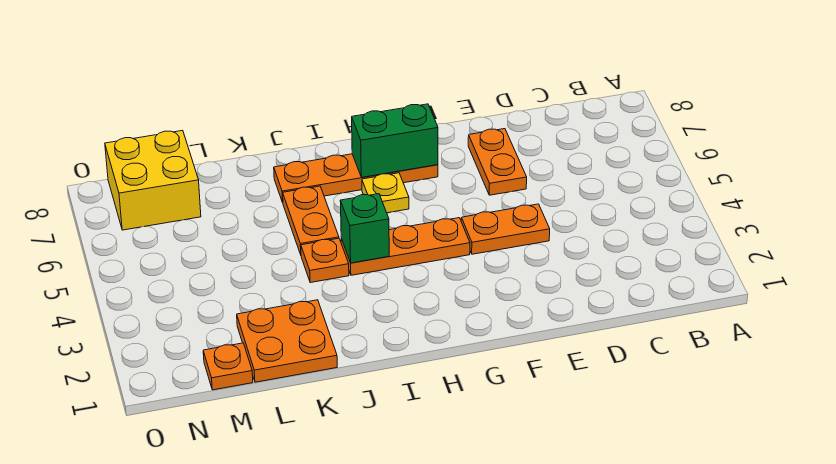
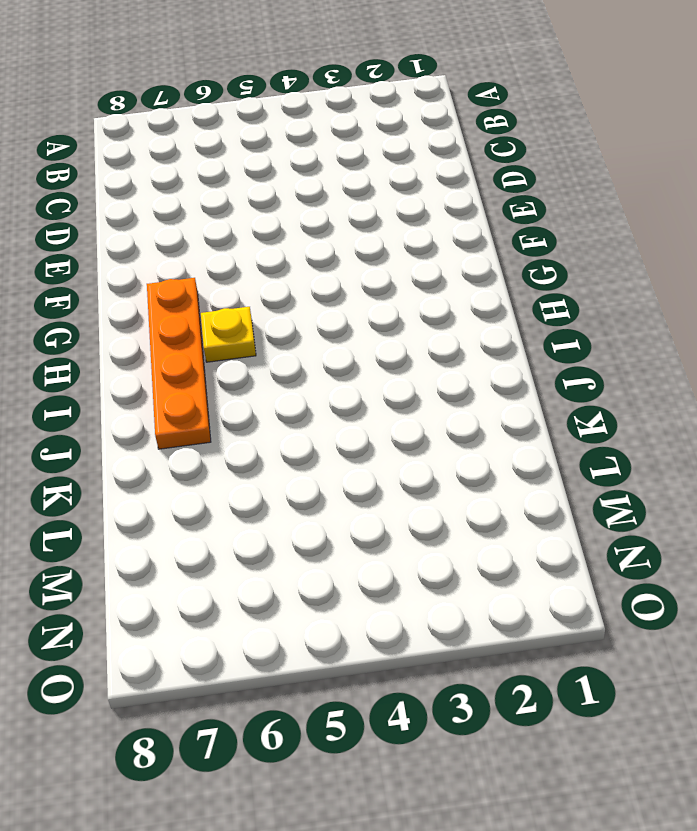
none -> orange 1x2 plate [461,204,550,254]
none -> orange 1x2 plate [468,129,527,195]
none -> orange 1x3 plate [341,218,470,275]

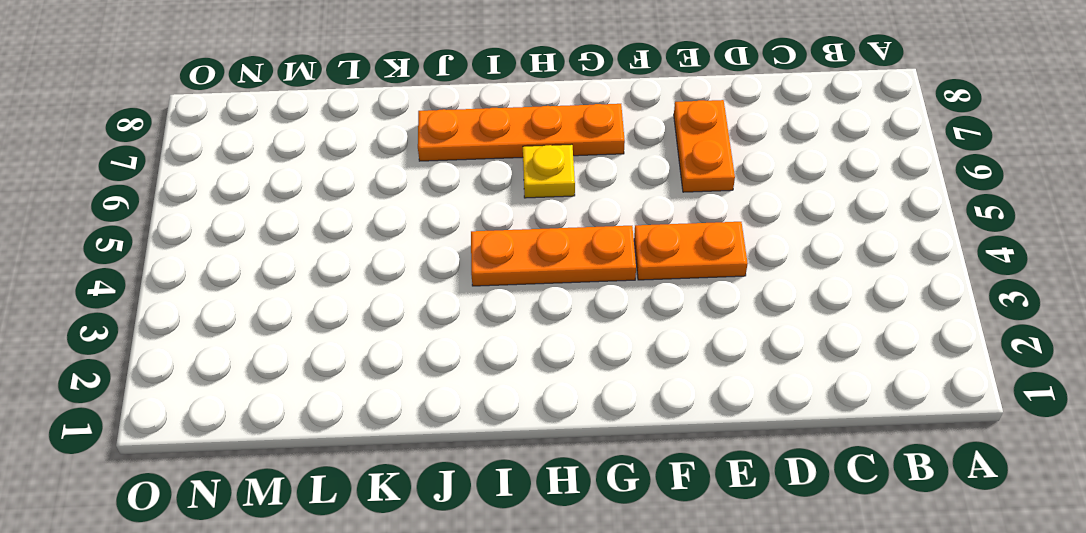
none -> orange 1x1 plate [301,238,349,283]
none -> orange 1x2 plate [283,186,339,254]
none -> orange 2x2 plate [237,300,337,382]

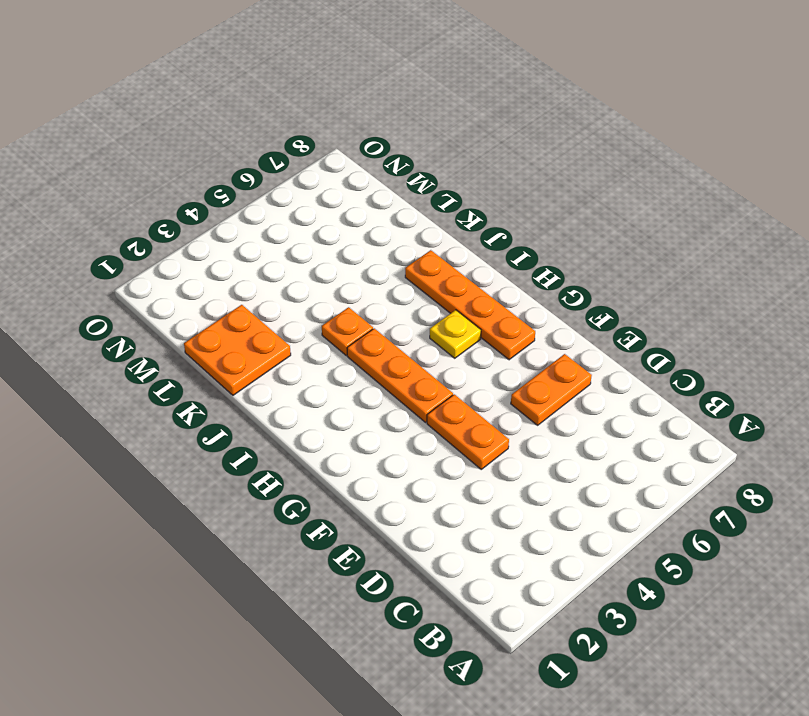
none -> orange 1x2 plate [283,186,339,254]
none -> orange 1x1 plate [203,343,253,390]
none -> yellow 2x2 brick [105,130,201,230]

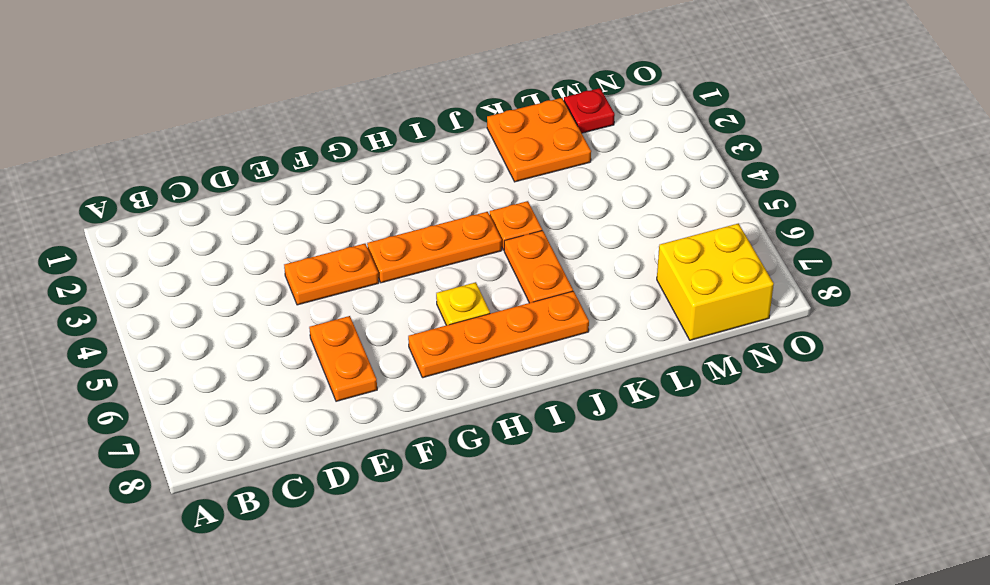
red 1x1 plate [564,88,615,133] -> orange 1x1 plate [203,343,253,390]
none -> green 1x2 brick [352,104,438,177]
none -> green 1x1 brick [340,194,389,263]

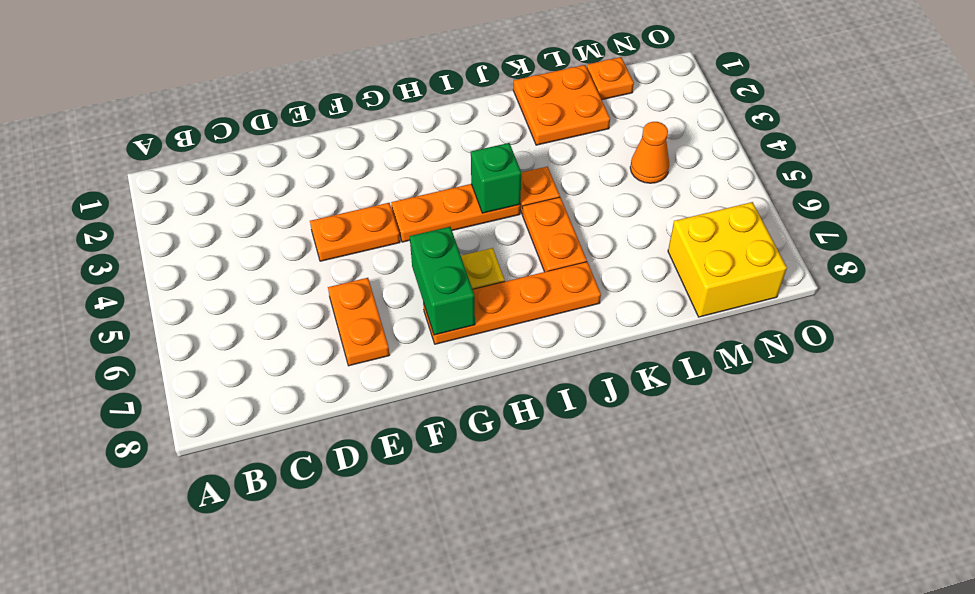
green 1x2 brick [410,227,475,335] -> green 1x2 brick turned to [352,104,438,177]
orange 1x1 cone [630,122,669,183] -> none

